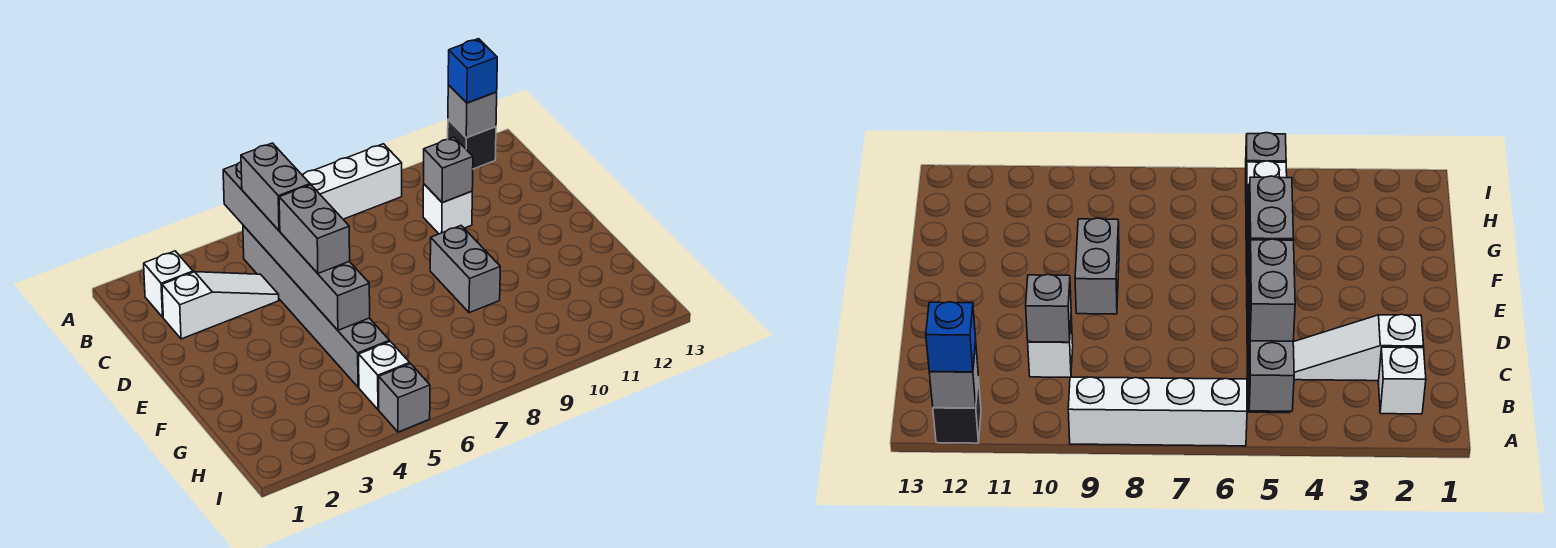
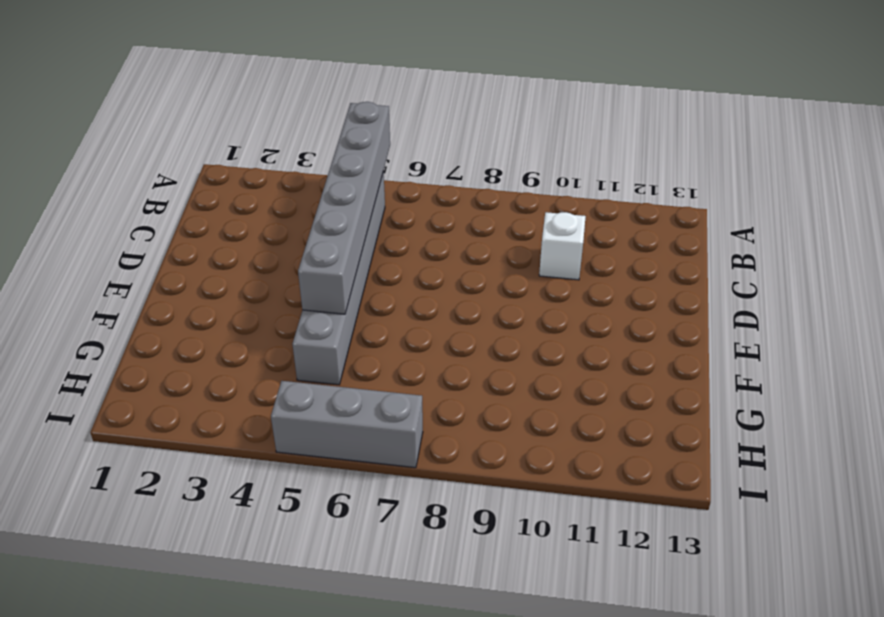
grey 1x3 brick [271,381,423,468] -> grey 1x1 brick [379,364,430,432]
none -> white 1x4 brick [303,144,402,219]
none -> black 1x1 brick [448,119,496,169]
none -> white 1x1 brick [144,251,193,317]

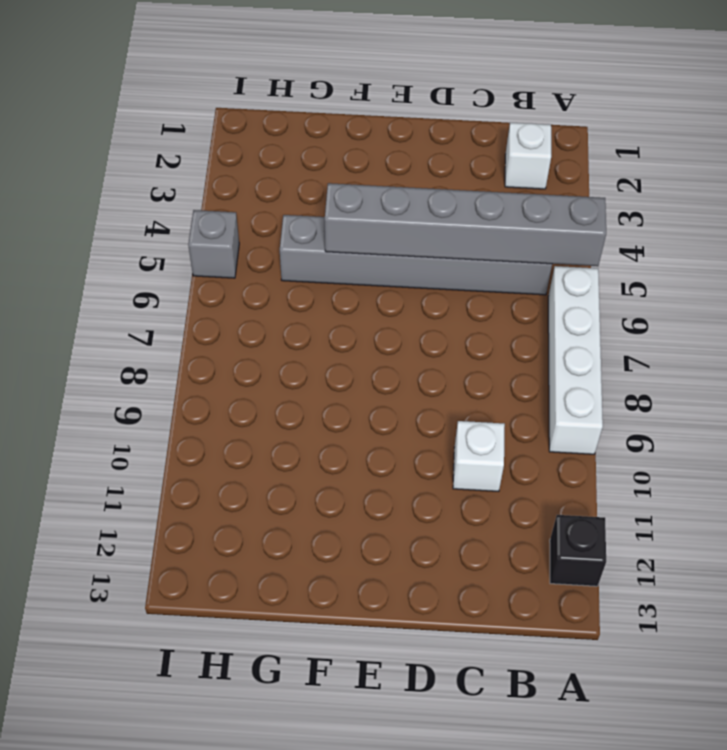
none -> white 1x3 slope [162,272,279,339]
none -> grey 1x2 brick [430,226,500,313]
none -> white 1x1 brick [359,341,410,409]

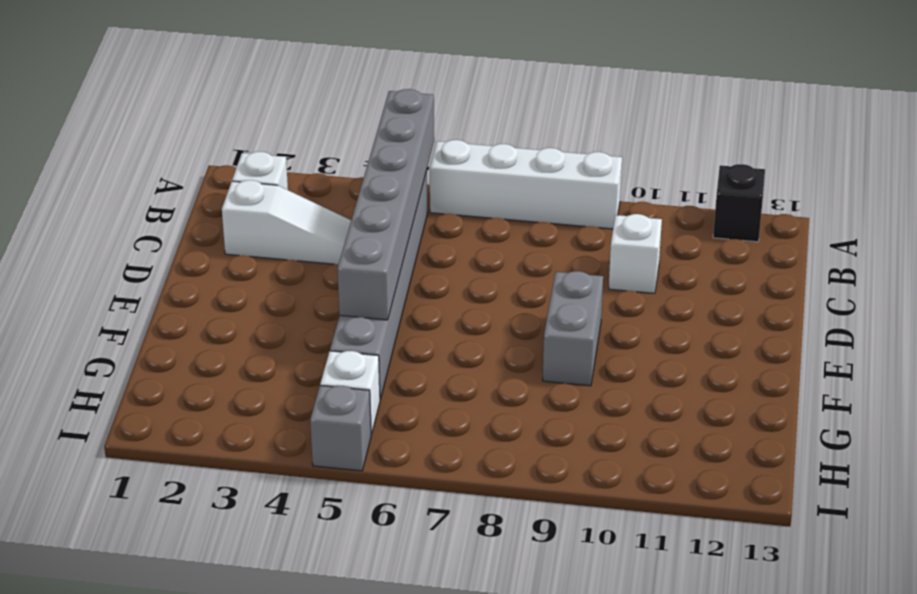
none -> grey 1x1 brick [448,85,497,138]
none -> grey 1x1 brick [424,137,473,203]
none -> blue 1x1 brick [448,39,497,103]

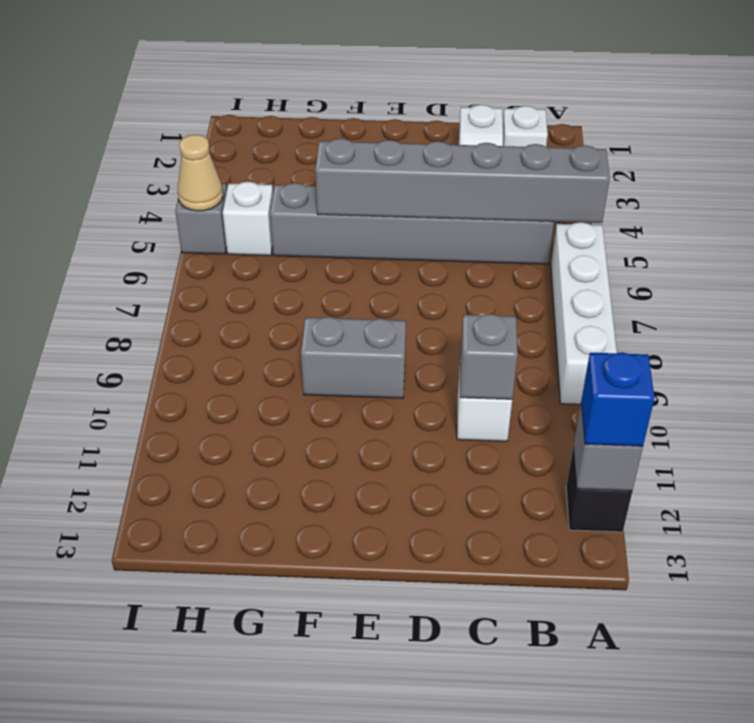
tan 1x1 cone [178,135,223,211] -> none
none -> grey 1x2 brick [241,143,310,231]
none -> grey 1x2 brick [279,185,350,273]

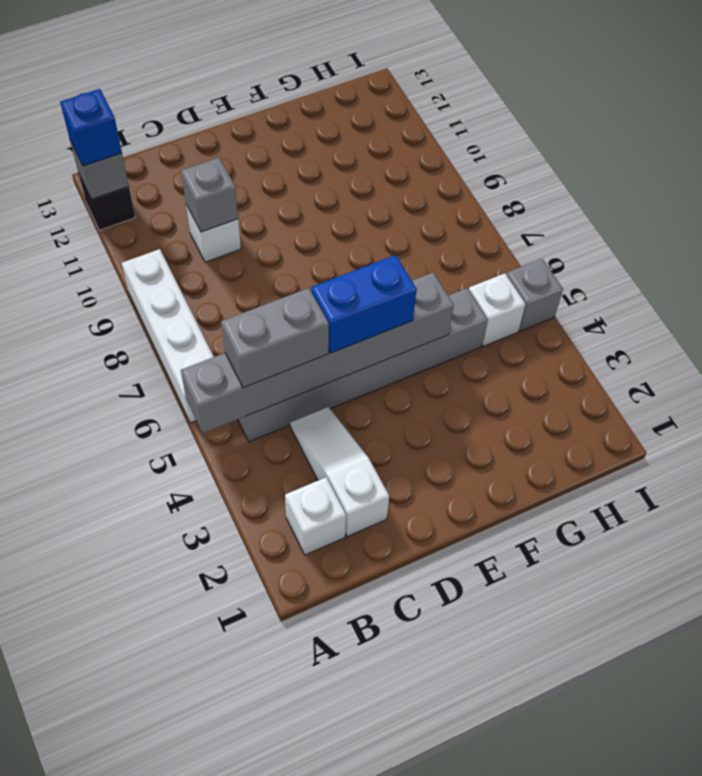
blue 1x2 brick [311,255,417,353] -> grey 1x2 brick [279,185,350,273]
none -> grey 1x2 brick [430,226,500,313]

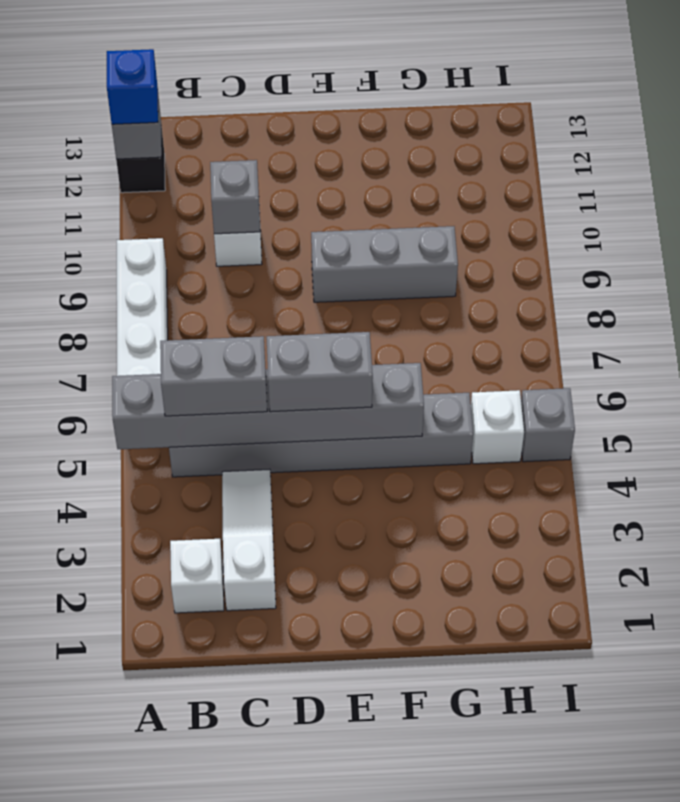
grey 1x3 brick [311,226,458,302] -> grey 1x2 brick [430,226,500,313]

